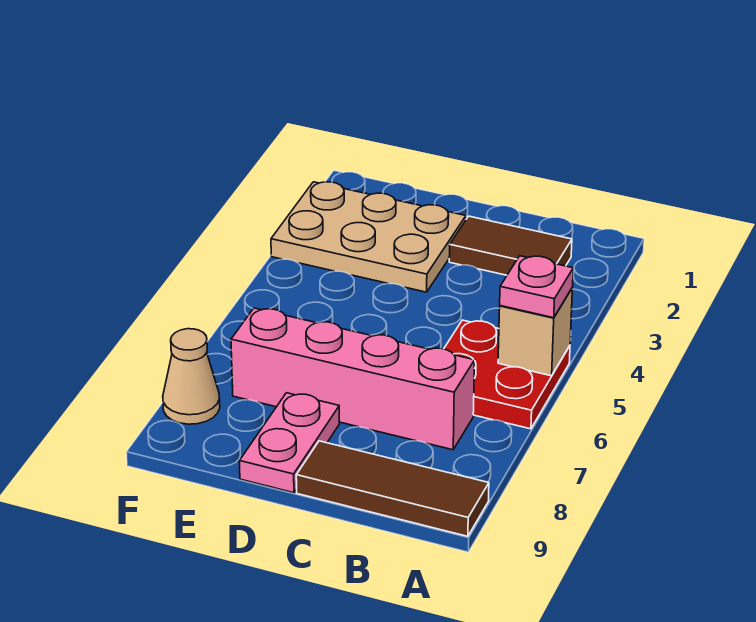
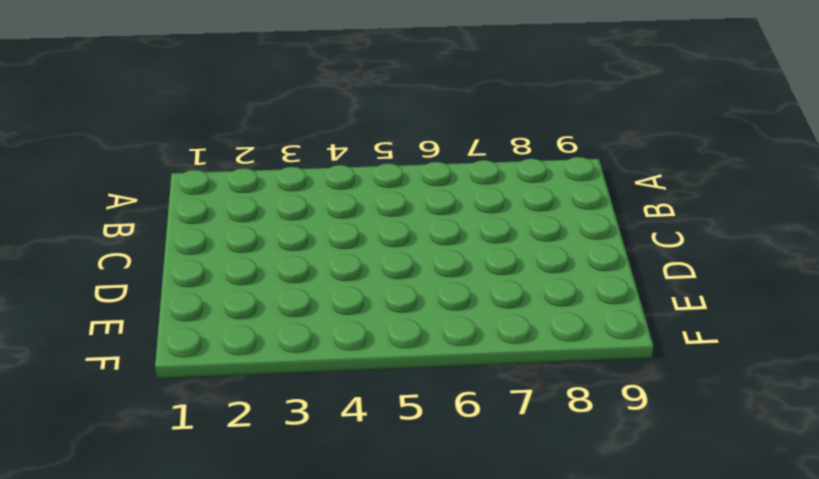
none -> red 2x2 plate [444,320,570,429]
none -> brown 1x3 tile [296,441,489,536]

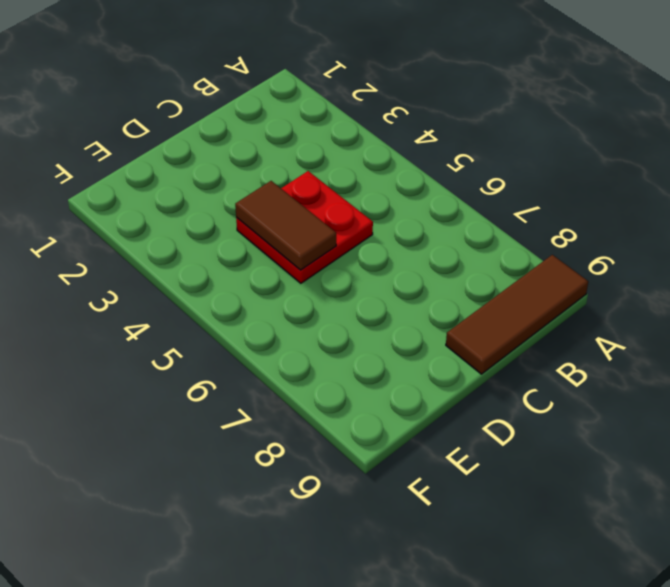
red 2x2 plate [236,171,373,283] -> red 2x2 plate moved to [444,320,570,429]
brown 1x2 tile [235,181,336,270] -> brown 1x2 tile turned to [449,216,572,275]
none -> pink 1x4 brick [231,308,475,450]
none -> tan 2x3 plate [271,182,466,292]

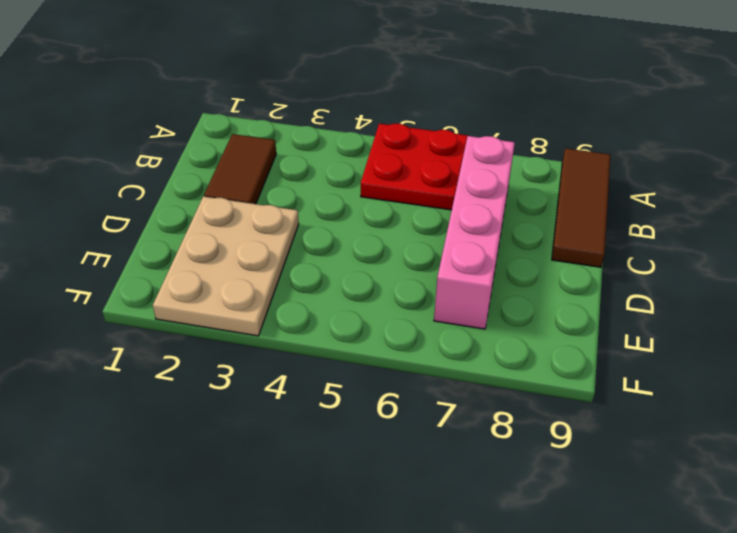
none -> pink 1x2 plate [239,393,339,493]
none -> tan 1x1 cone [163,329,220,424]

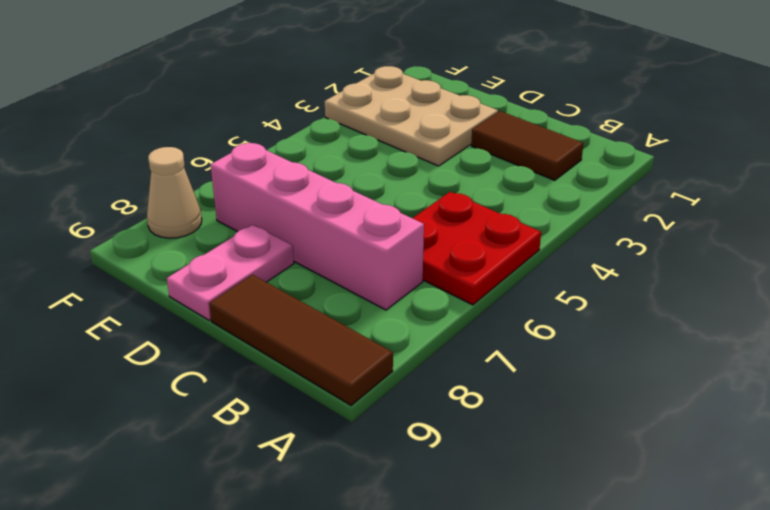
none -> tan 1x1 brick [498,289,572,376]
none -> pink 1x1 plate [500,256,573,318]

